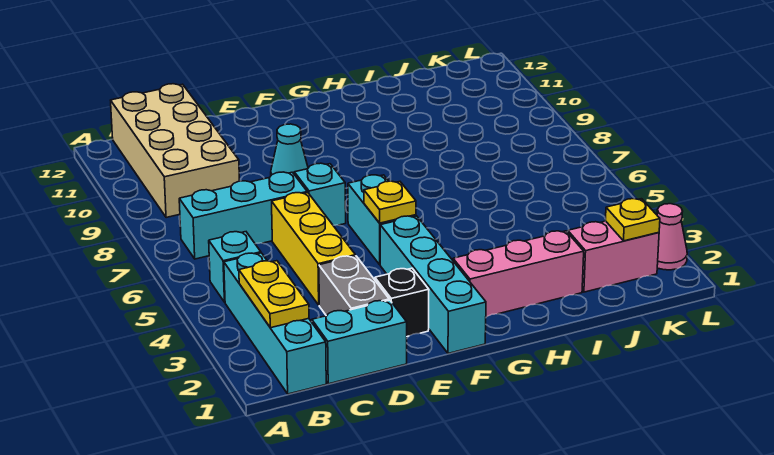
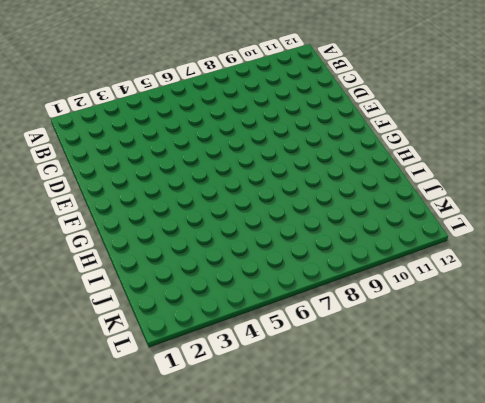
none -> cyan 1x4 brick [224,253,326,394]
none -> cyan 1x1 brick [209,232,261,302]
none -> cyan 1x3 brick [179,172,307,259]

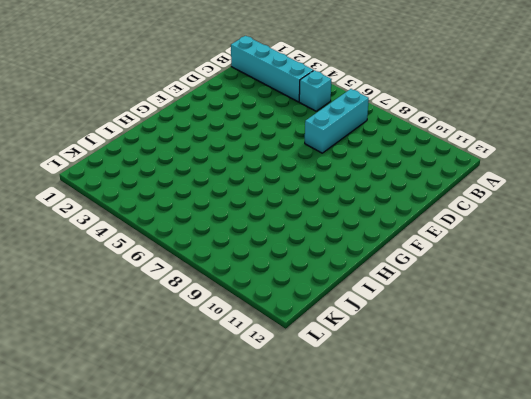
none -> tan 2x4 brick [111,84,239,218]
none -> cyan 1x2 brick [312,300,407,384]
none -> grey 1x2 brick [319,256,389,316]

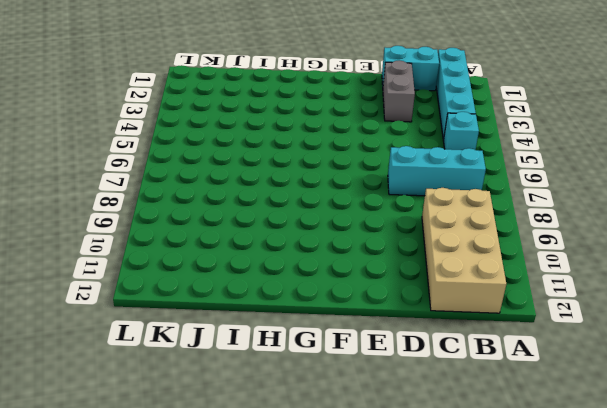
none -> yellow 1x3 brick [272,193,355,305]
none -> black 1x1 brick [375,268,429,336]
none -> cyan 1x1 brick [294,163,346,225]

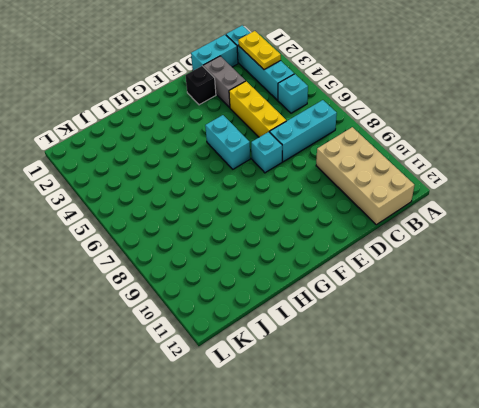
none -> cyan 1x1 cone [271,124,308,175]
none -> cyan 1x4 brick [380,216,486,353]
none -> pink 1x3 brick [453,231,584,317]

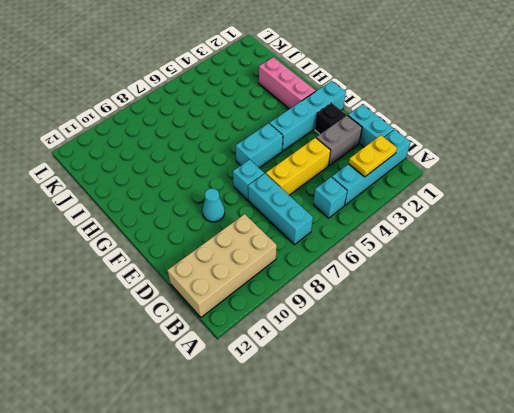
none -> pink 1x2 brick [568,221,659,292]
none -> pink 1x1 cone [657,204,687,270]
none -> yellow 1x1 plate [364,181,416,223]

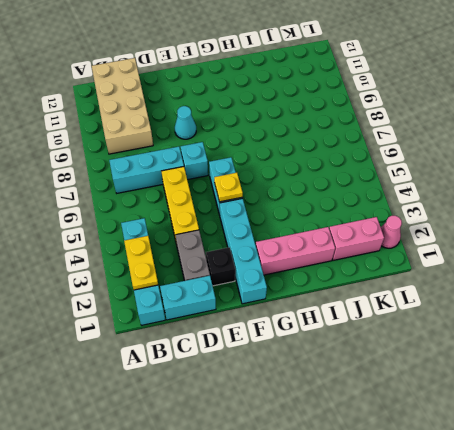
none -> cyan 1x1 brick [209,232,261,302]
none -> yellow 1x1 plate [605,199,660,241]

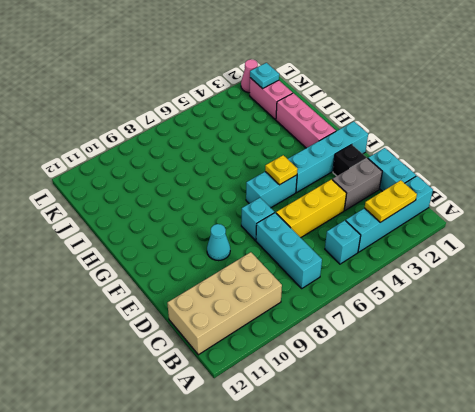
cyan 1x1 plate [250,63,279,89] -> yellow 1x1 plate [605,199,660,241]

